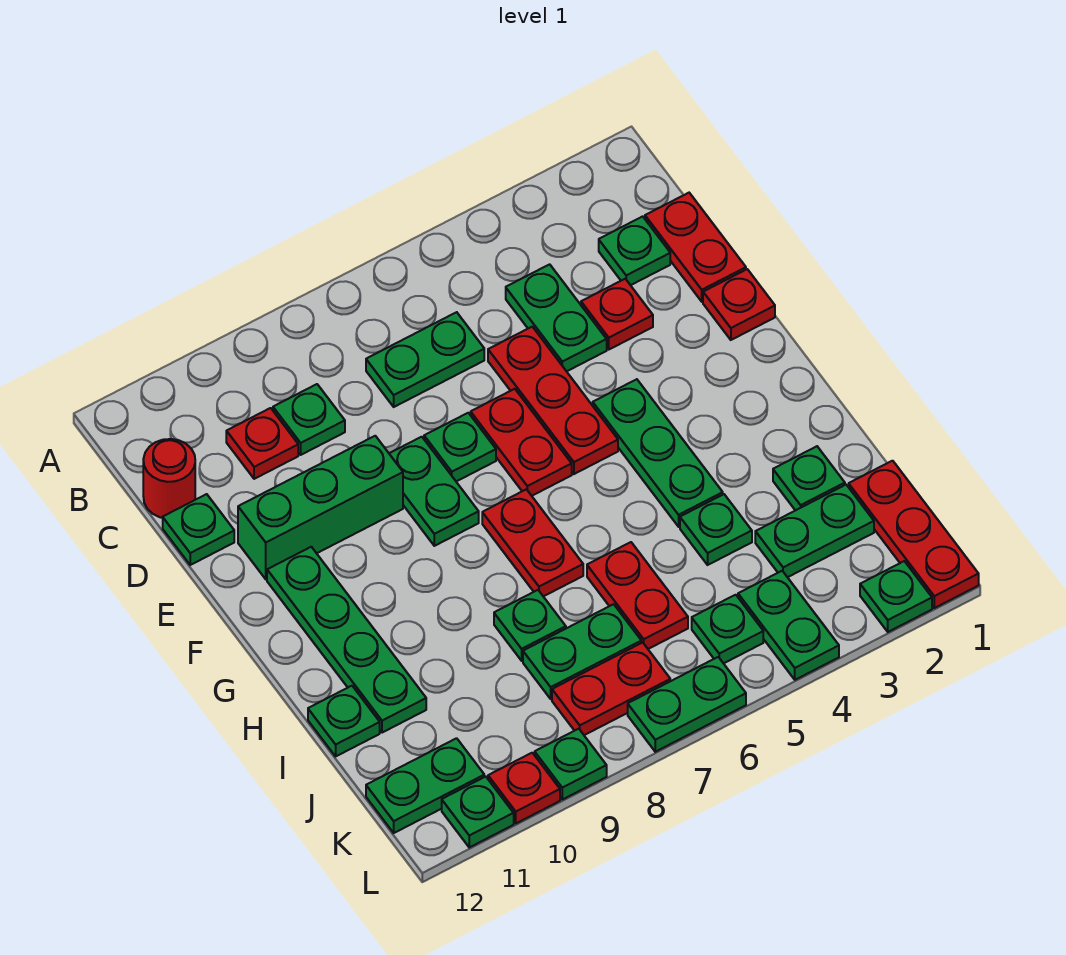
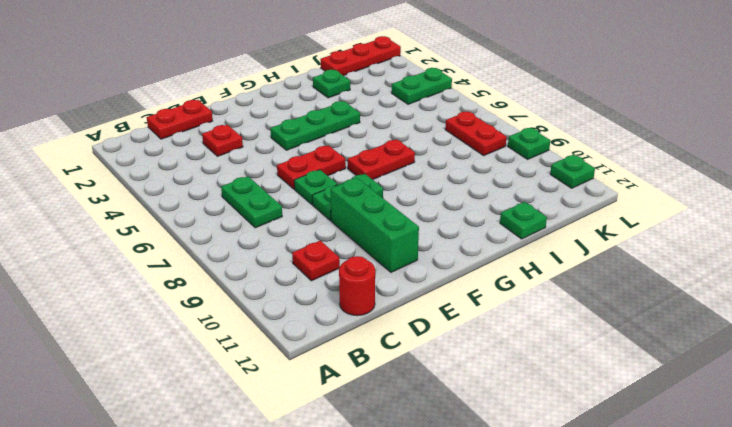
none -> green 1x1 plate [599,216,670,285]
none -> green 1x2 plate [506,264,607,371]
none -> green 1x1 plate [273,384,345,455]
none -> red 1x3 plate [488,327,618,474]

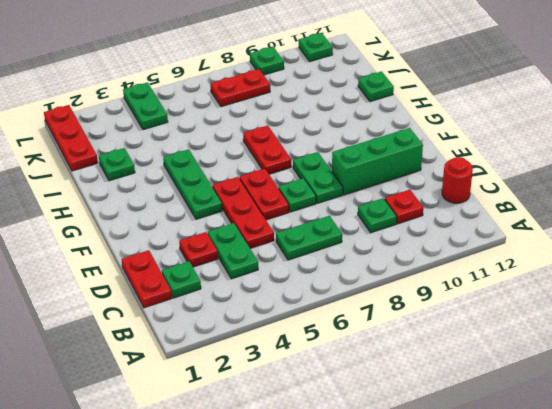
none -> green 1x1 plate [163,494,234,565]
none -> red 1x1 plate [703,269,775,340]
none -> green 1x4 plate [267,547,426,733]
none -> green 1x1 plate [680,494,752,565]

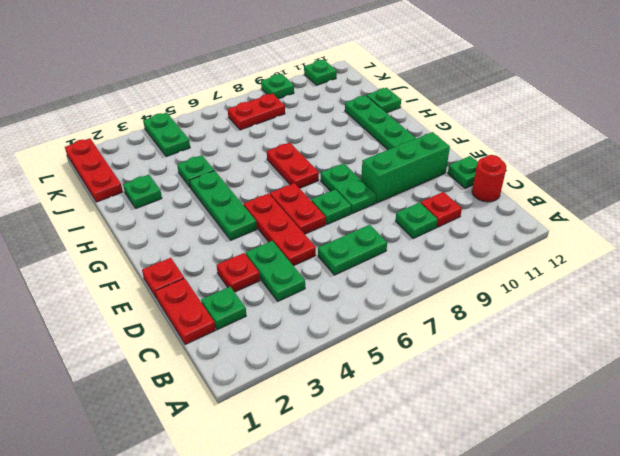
none -> red 1x2 plate [587,542,688,649]
none -> green 1x1 plate [494,590,566,661]
none -> green 1x2 plate [755,485,874,577]
none -> green 1x2 plate [523,604,641,699]

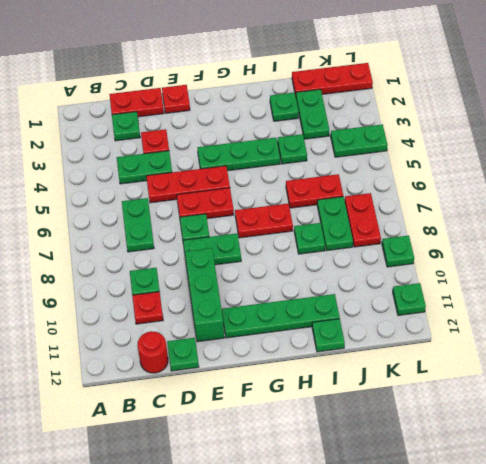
none -> green 1x1 plate [692,595,763,663]
none -> green 1x2 plate [366,738,484,833]
none -> green 1x1 plate [860,561,932,632]
none -> green 1x2 plate [628,657,746,752]

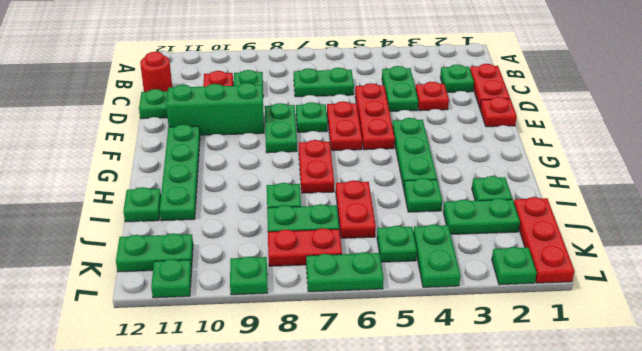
none -> red 1x1 plate [488,753,560,823]

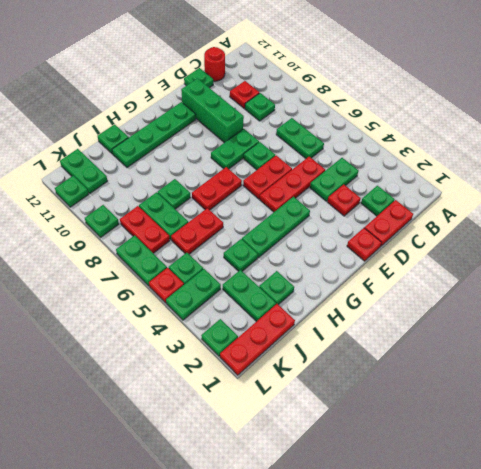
red 1x1 plate [149,268,184,303] -> red 1x1 plate moved to [488,753,560,823]

